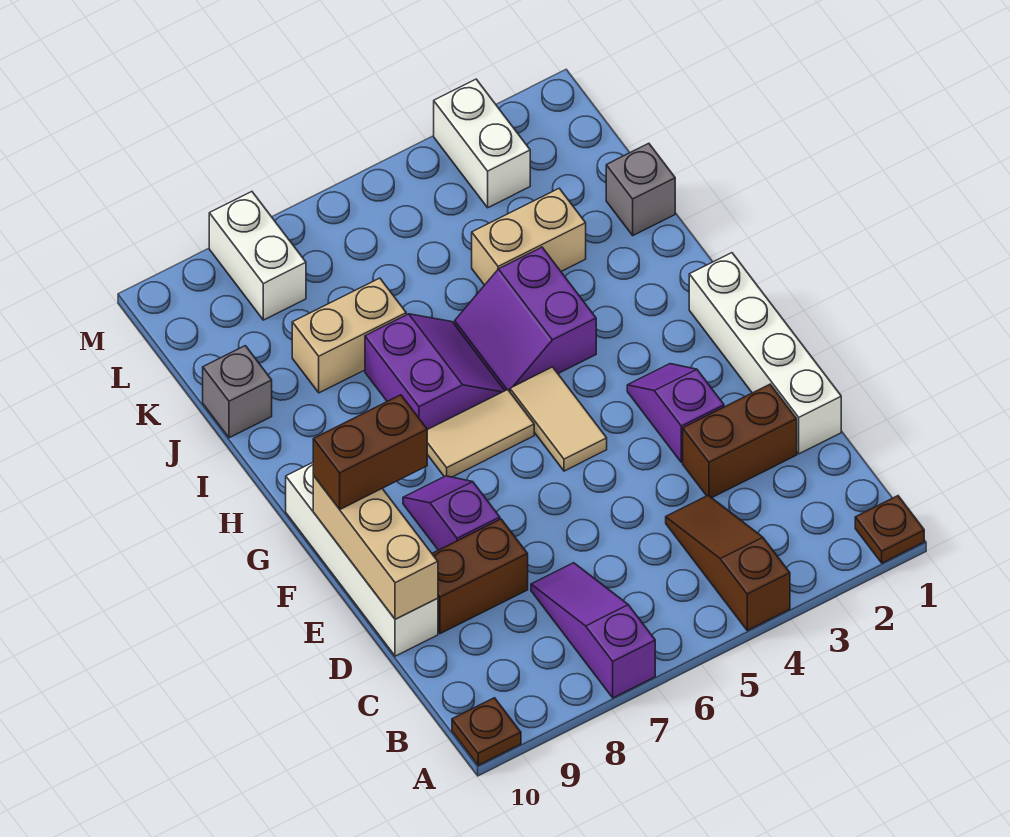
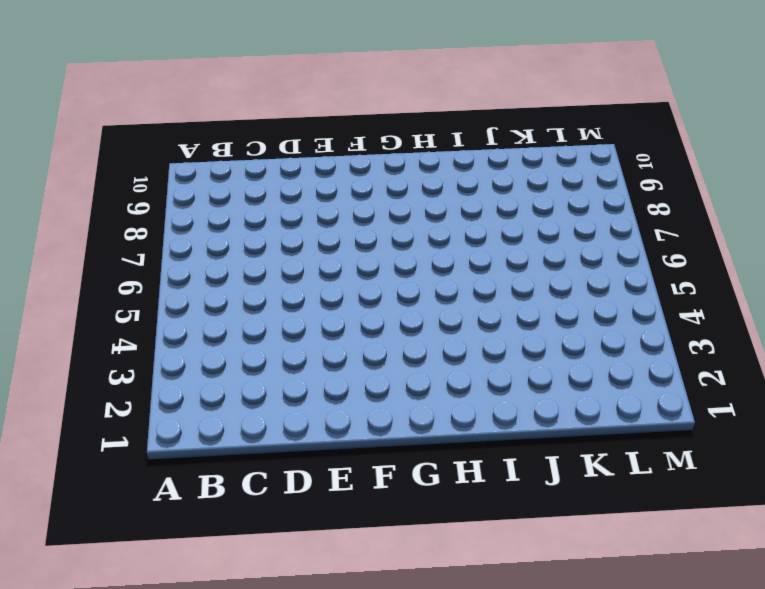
none -> brown 1x1 plate [855,496,924,563]
none -> brown 1x3 slope [666,495,790,630]
none -> purple 1x3 slope [531,563,655,698]

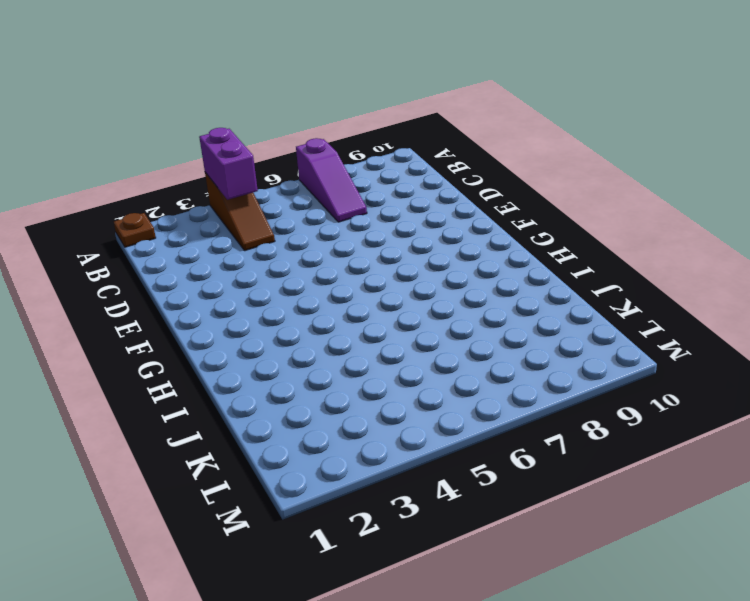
purple 1x2 brick [199,128,258,200] -> none
none -> brown 1x1 plate [452,698,521,765]
none -> white 1x4 brick [689,253,841,454]
none -> brown 1x2 brick [683,384,797,498]

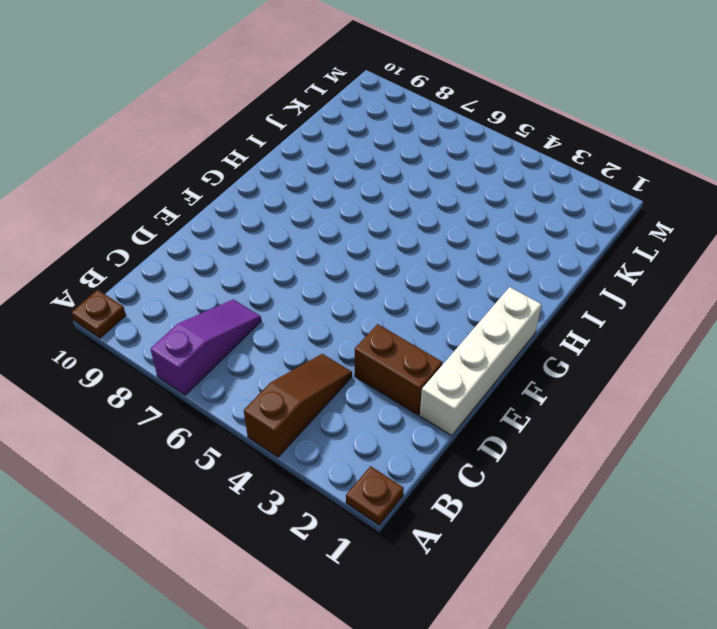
none -> brown 1x2 brick [432,519,528,634]
none -> white 1x4 brick [286,463,438,656]
none -> purple 1x2 slope [627,364,724,462]

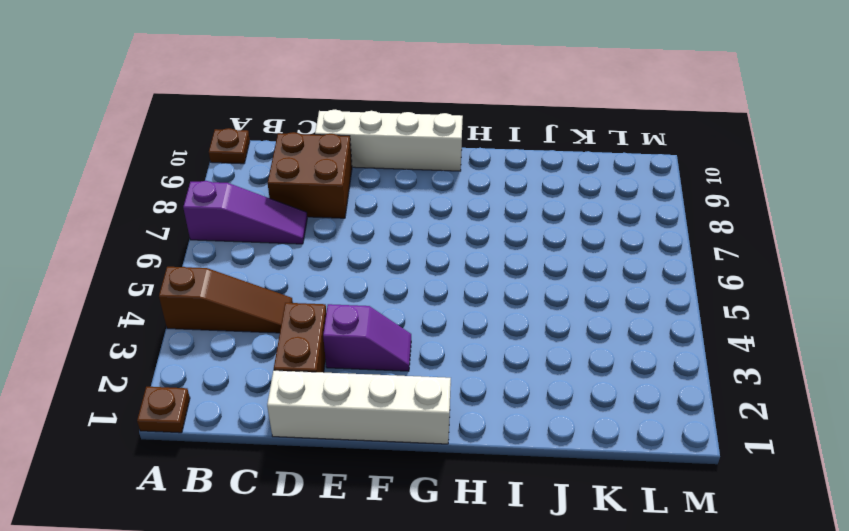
brown 2x2 brick [268,132,352,218] -> brown 1x2 brick [432,519,528,634]
none -> purple 1x2 slope [403,476,500,550]
none -> tan 1x2 tile [510,367,607,471]
none -> tan 1x2 tile [427,390,534,477]

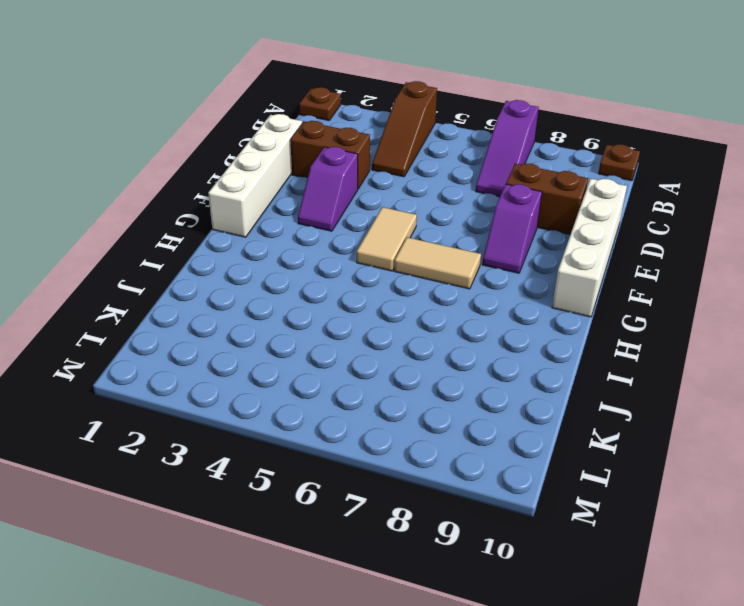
none -> purple 2x2 slope [455,247,596,392]
none -> purple 2x2 slope [365,314,505,430]
none -> grey 1x1 brick [606,143,675,235]

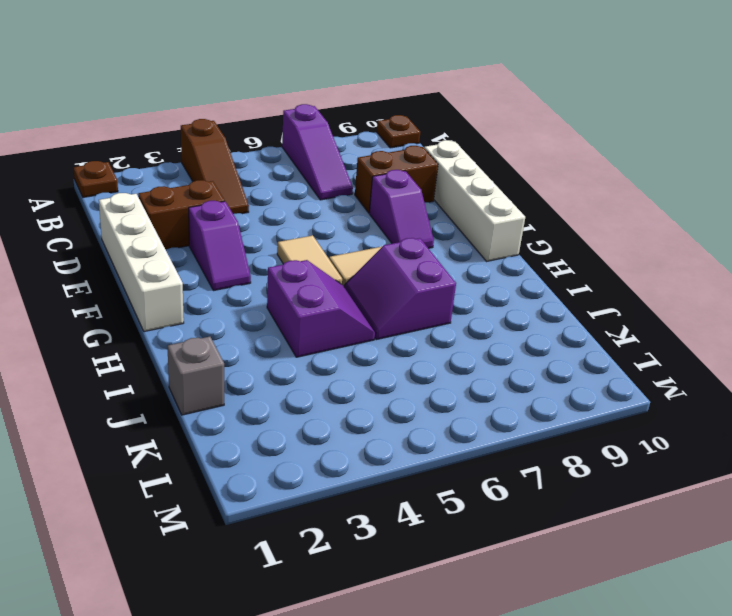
none -> tan 1x2 brick [472,188,586,285]
none -> tan 1x2 brick [292,278,406,393]
none -> grey 1x1 brick [203,346,272,438]

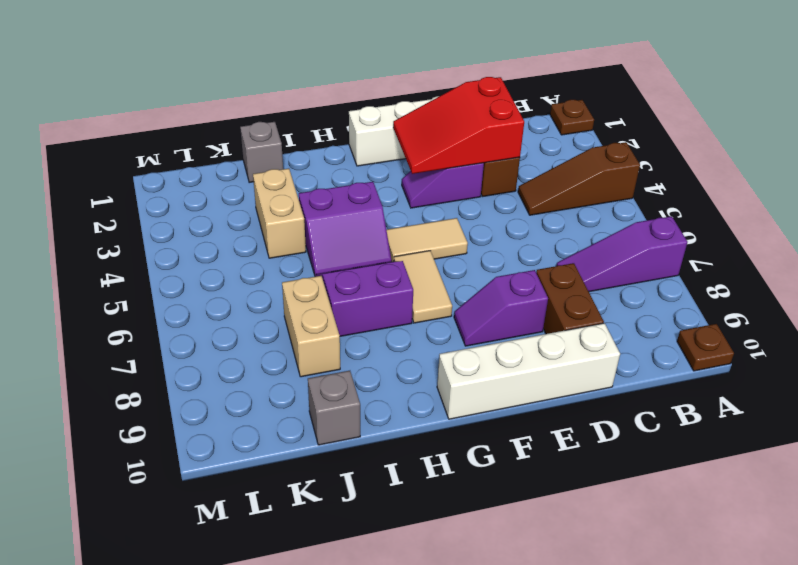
red 2x3 slope [393,77,524,174] -> none
none -> white 1x2 brick [434,79,530,208]
none -> white 1x2 brick [209,192,306,320]
none -> tan 1x3 brick [313,476,438,619]

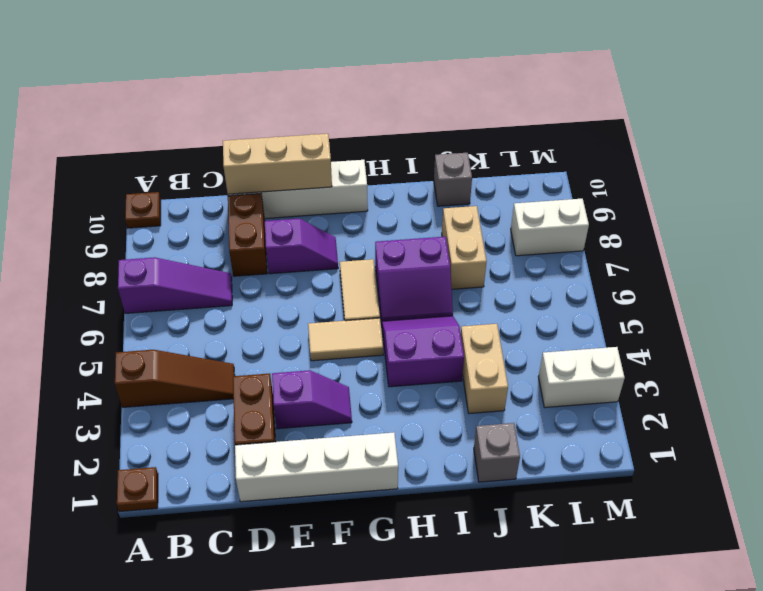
none -> brown 1x2 brick [313,395,427,509]

